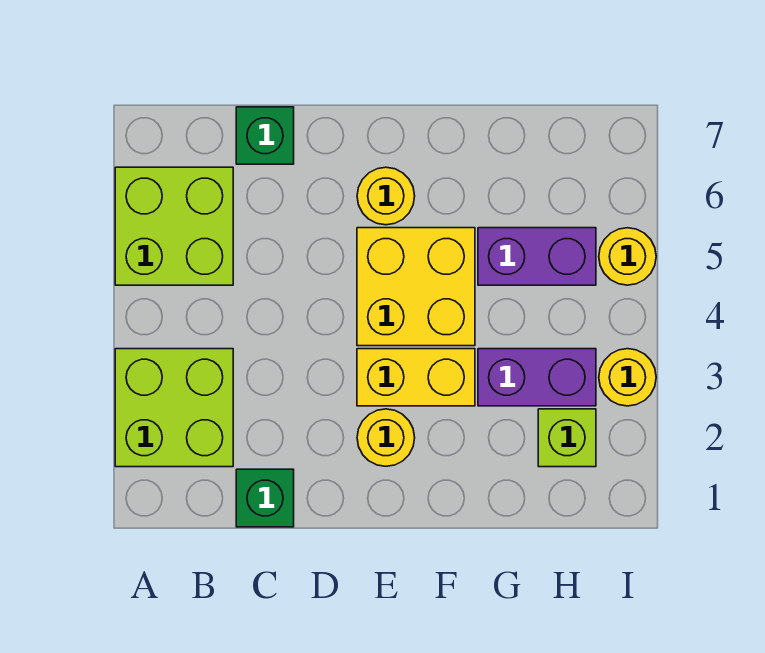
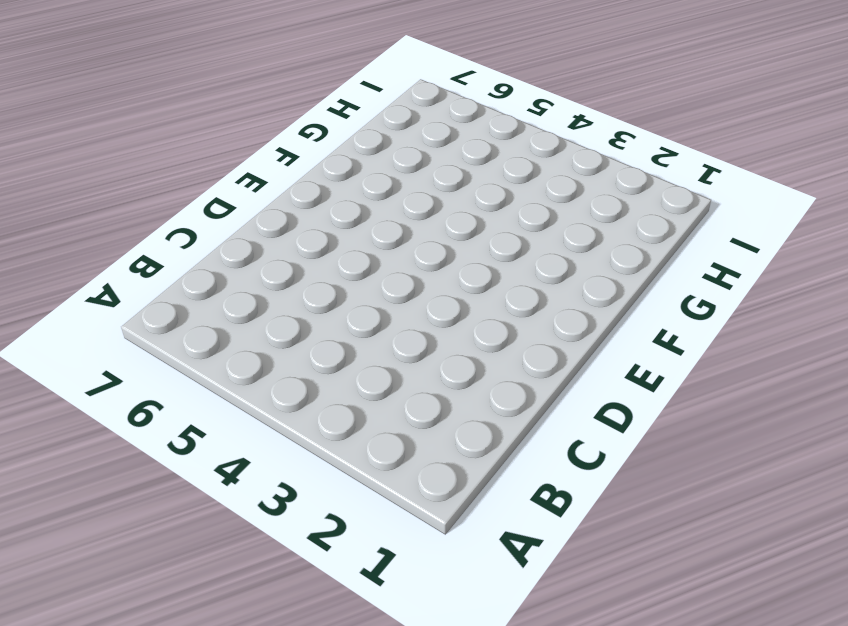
none -> lime 2x2 brick [115,349,233,467]
none -> lime 2x2 brick [115,167,233,285]
none -> green 1x1 brick [236,469,294,527]

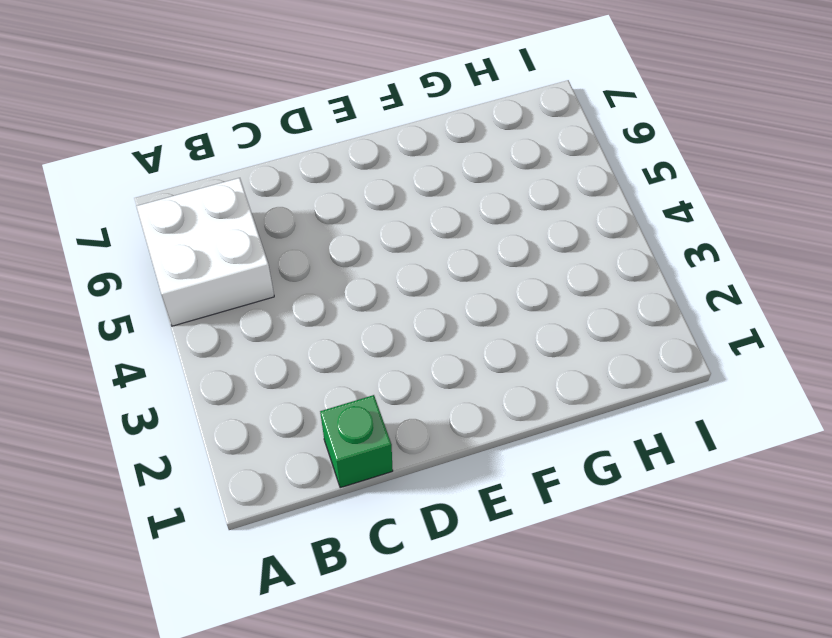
white 2x2 brick [136,178,274,326] -> lime 2x2 brick [115,167,233,285]
none -> lime 2x2 brick [115,349,233,467]
none -> green 1x1 brick [236,107,294,164]
none -> yellow 1x1 round brick [357,409,415,466]

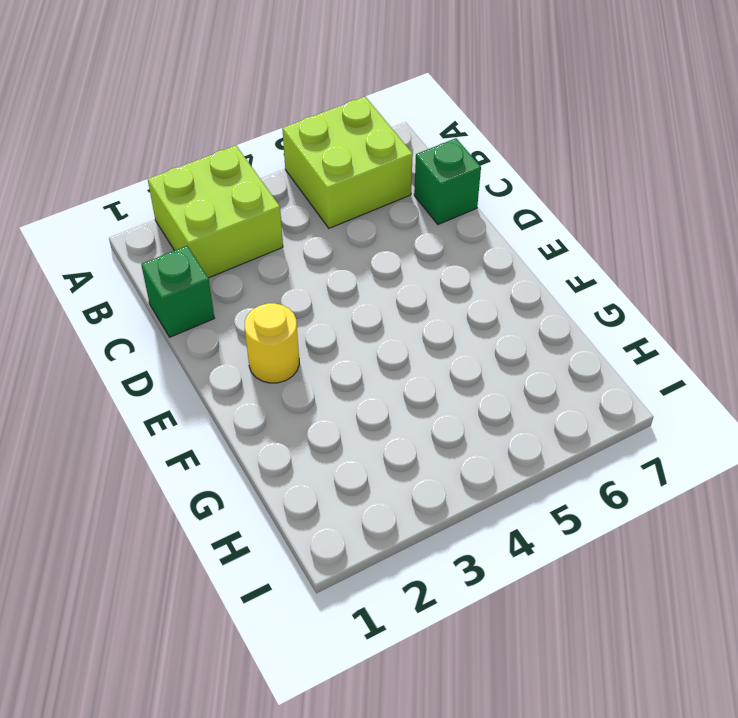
none -> yellow 1x2 brick [357,349,475,406]
none -> yellow 2x2 brick [357,228,475,346]
none -> yellow 1x1 round brick [357,167,415,225]

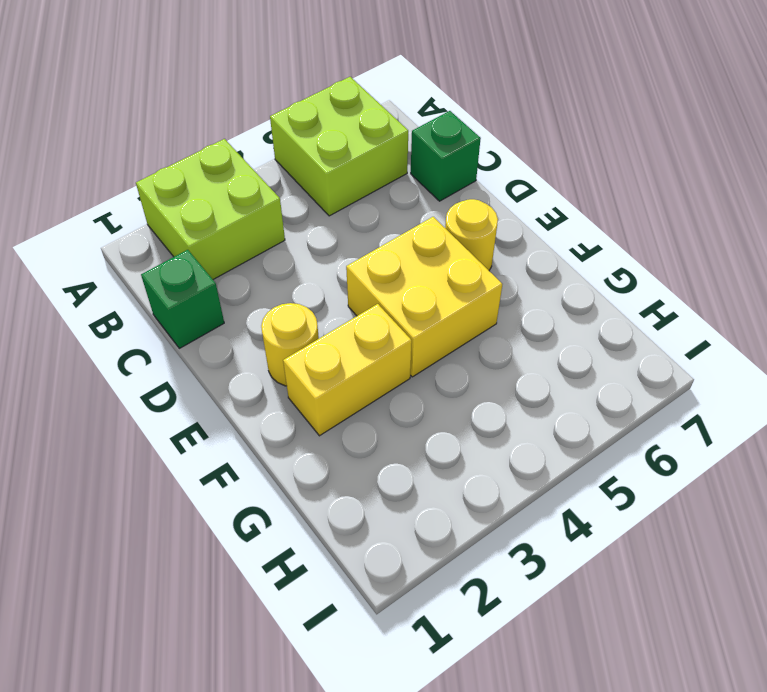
yellow 1x2 brick [283,304,412,436] -> yellow 1x2 brick turned to [357,349,475,406]
none -> purple 1x2 brick [478,349,596,406]
none -> purple 1x2 brick [478,228,596,285]
none -> lime 1x1 brick [538,409,596,467]

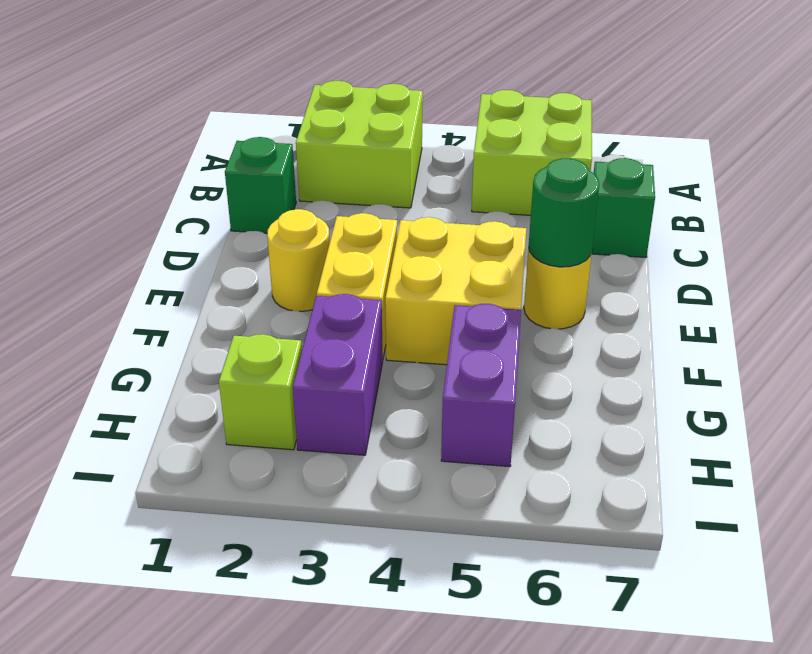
green 1x1 round brick [529,158,599,267] -> none
none -> yellow 1x1 round brick [599,349,656,406]
none -> yellow 1x1 round brick [599,228,656,285]

